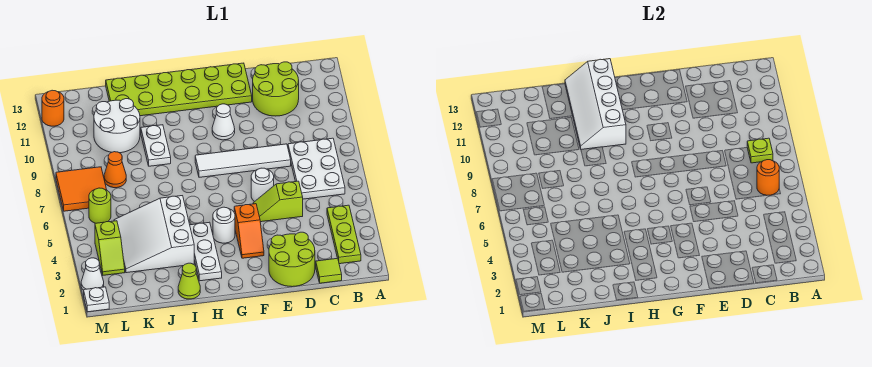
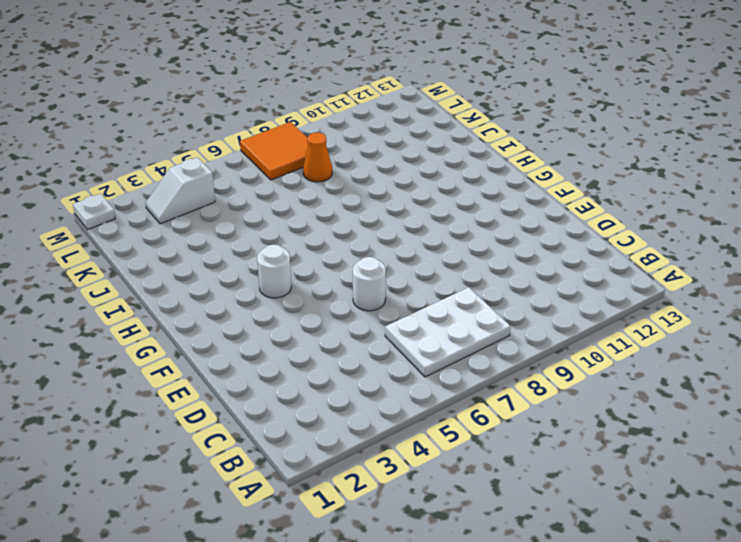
white 1x2 slope [146,157,215,224] -> lime 1x2 slope [95,221,125,275]
none -> lime 1x3 plate [327,205,361,264]
none -> lime 1x1 tile [316,258,342,283]
none -> lime 2x2 round brick [253,62,299,116]

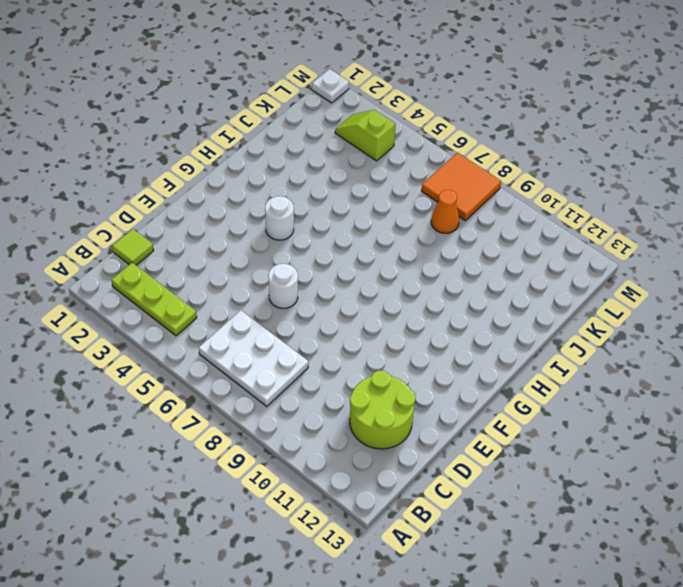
none -> lime 2x2 round brick [269,232,315,287]
none -> lime 1x2 slope [253,181,303,222]
none -> white 1x4 tile [195,144,291,177]

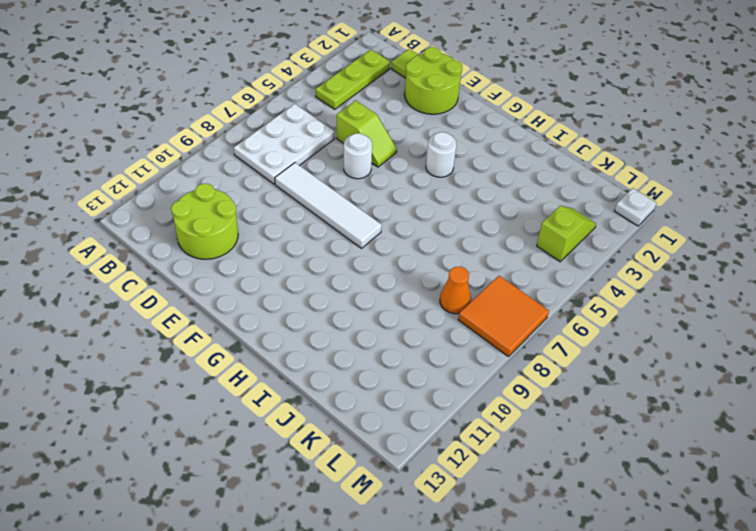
none -> lime 2x6 plate [106,63,252,116]
none -> orange 1x2 slope [234,204,264,258]
none -> white 1x1 cone [212,104,235,140]

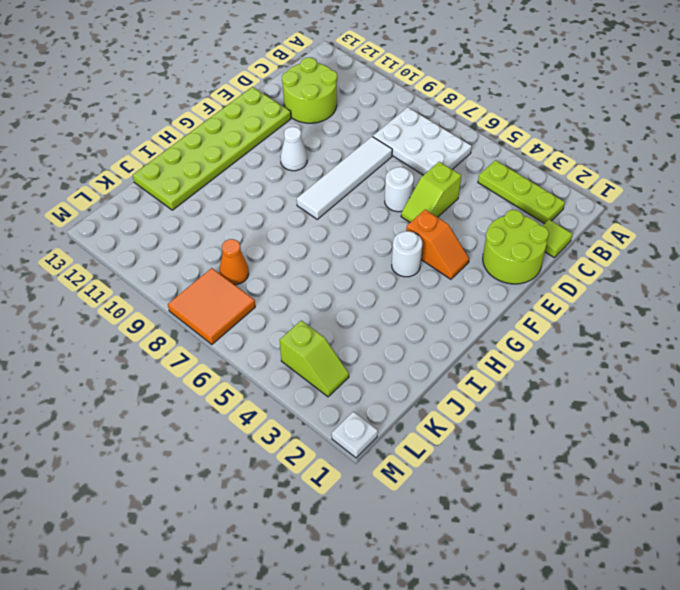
none -> white 1x3 plate [190,222,222,281]
none -> lime 1x1 cone [178,263,200,299]
none -> white 3x3 slope [114,196,194,273]

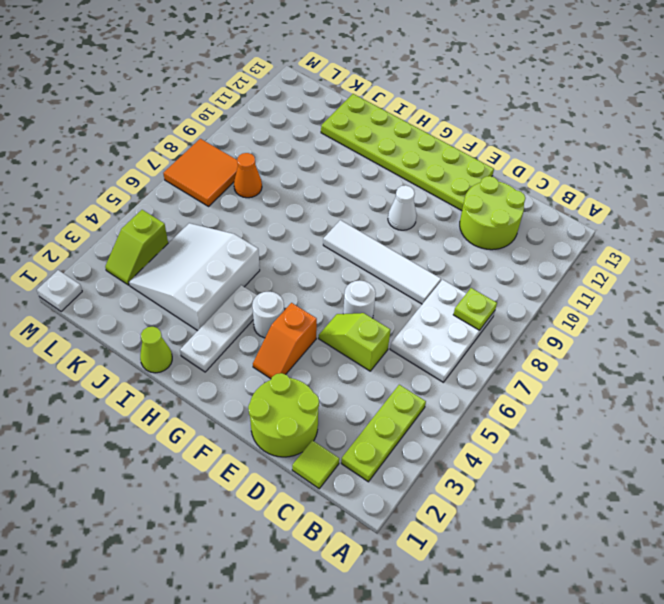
none -> white 1x2 plate [141,125,171,166]
none -> white 2x2 round brick [94,99,140,153]
none -> lime 1x1 round brick [89,188,111,223]

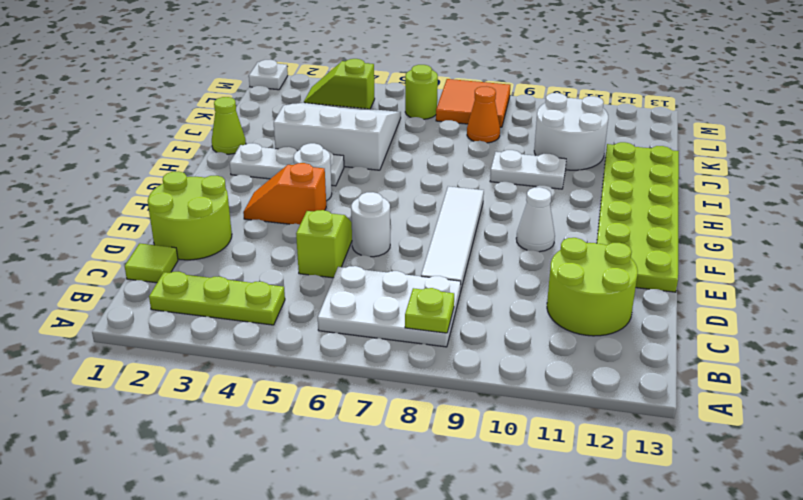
none -> white 1x1 cone [81,258,104,290]
none -> orange 1x1 round brick [42,90,64,126]
none -> orange 1x1 round brick [757,160,779,195]

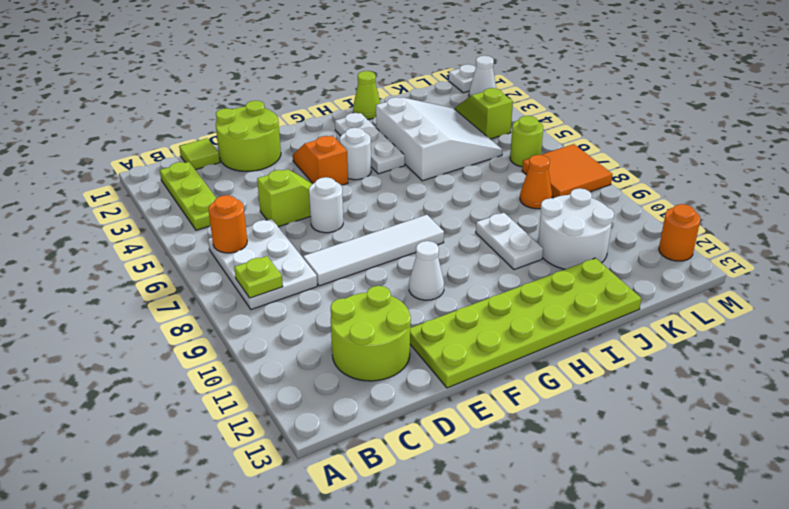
none -> white 2x4 slope [565,59,626,149]

